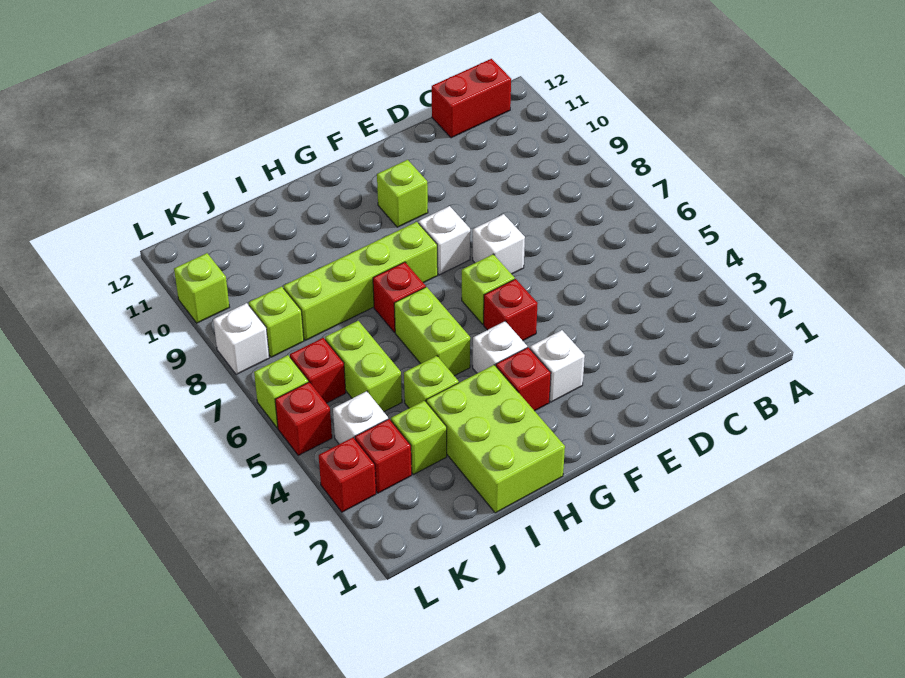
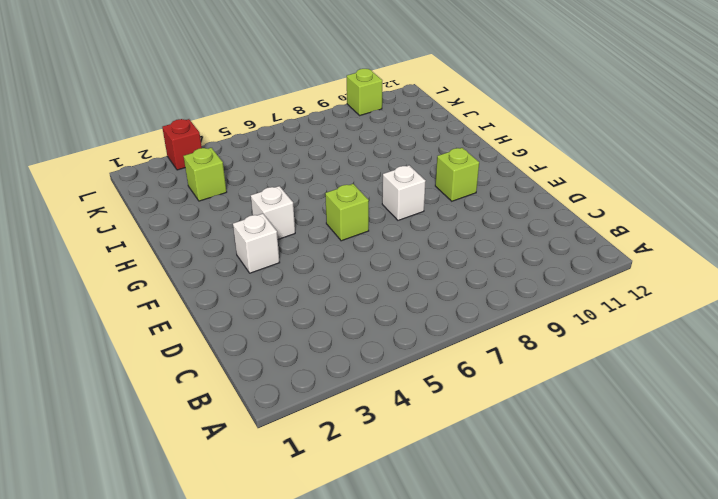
none -> red 1x2 brick [432,59,511,138]
none -> white 1x1 brick [473,214,525,274]
none -> red 1x1 brick [484,279,538,341]

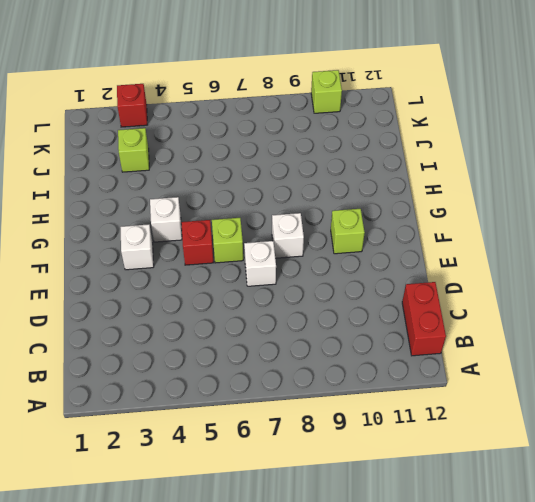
none -> red 1x1 brick [496,347,551,411]
none -> lime 1x4 brick [283,222,438,340]
none -> lime 2x3 brick [426,365,565,513]

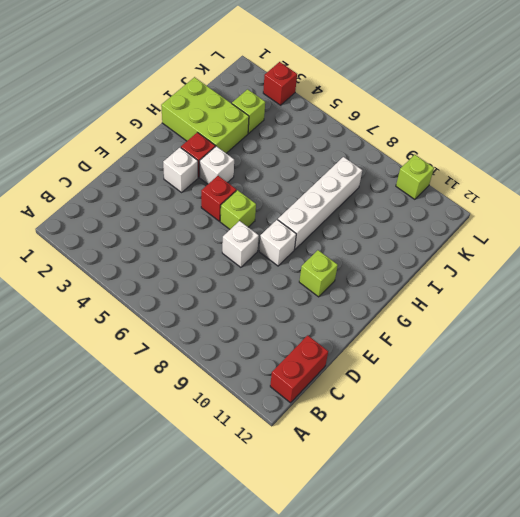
white 1x4 brick [278,157,362,249] -> lime 1x4 brick [283,222,438,340]
none -> lime 1x2 brick [394,287,470,376]
none -> red 1x1 brick [373,262,426,332]
none -> lime 1x1 brick [404,356,459,408]

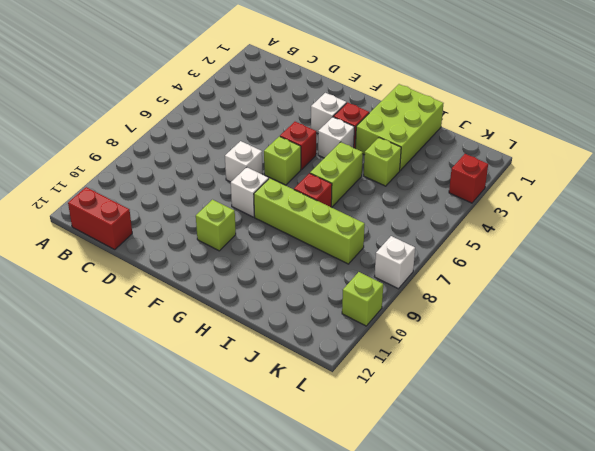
none -> lime 1x1 brick [391,401,447,475]
none -> lime 1x2 brick [325,321,402,412]
none -> red 1x1 brick [355,419,412,493]

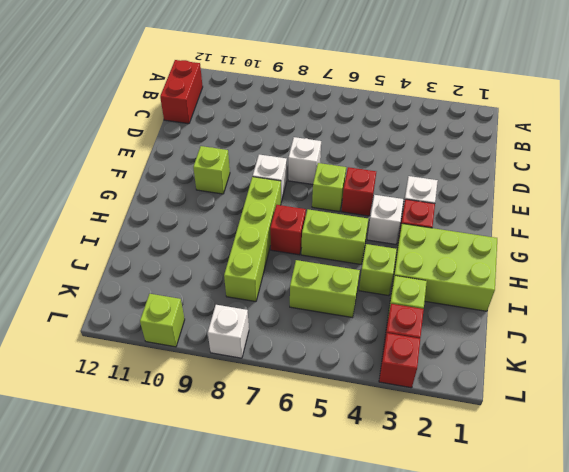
none -> white 1x1 brick [333,391,388,444]
none -> red 1x1 brick [290,338,346,403]
none -> lime 1x1 brick [249,286,304,357]

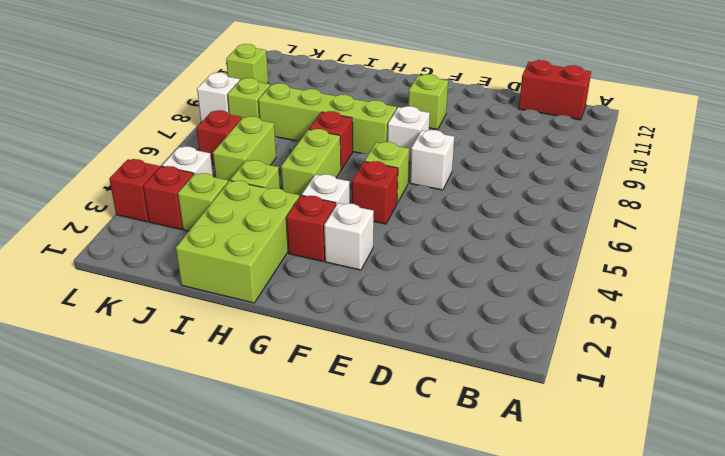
none -> red 1x1 brick [275,382,332,455]
none -> lime 1x1 brick [254,355,308,428]

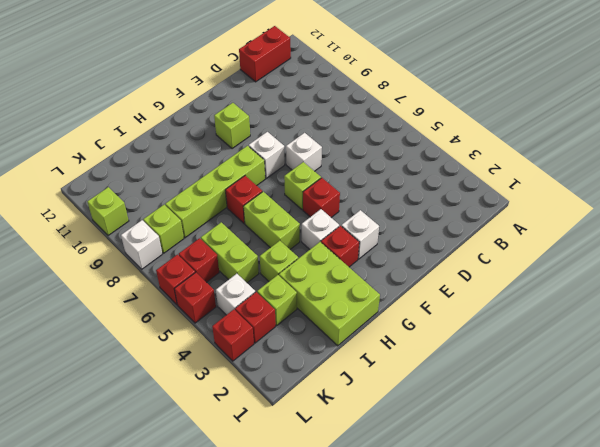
red 1x1 brick [156,255,195,305] -> lime 1x1 brick [254,355,308,428]

